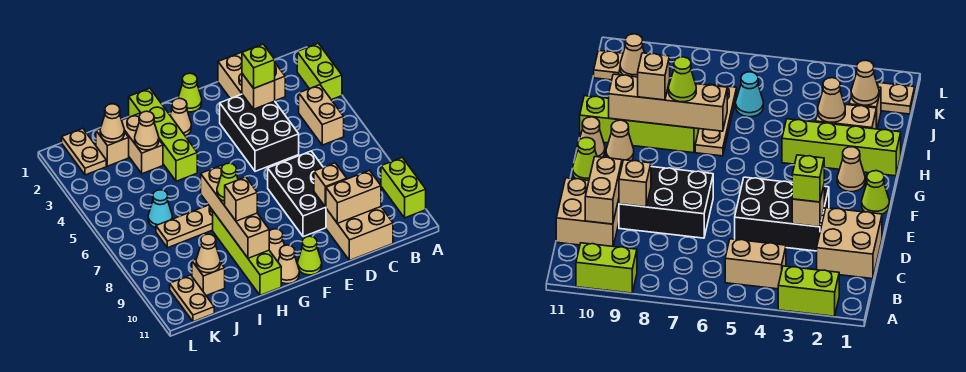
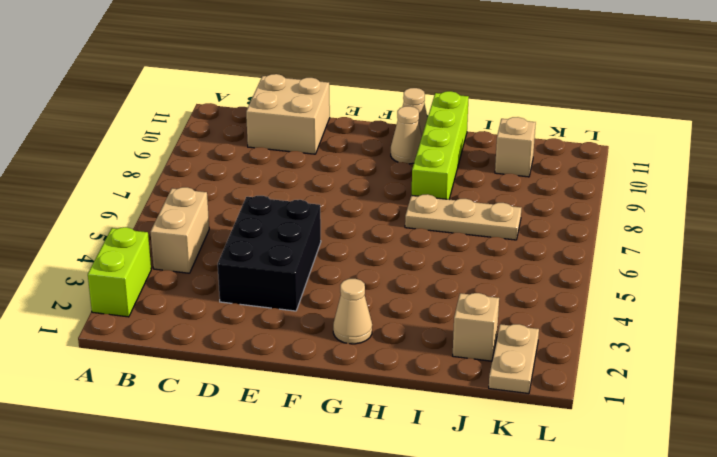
none -> lime 1x2 brick [381,158,426,218]
none -> tan 2x2 brick [218,45,285,101]
none -> black 2x3 brick [268,151,326,237]
none -> lime 1x1 cone [178,73,202,112]

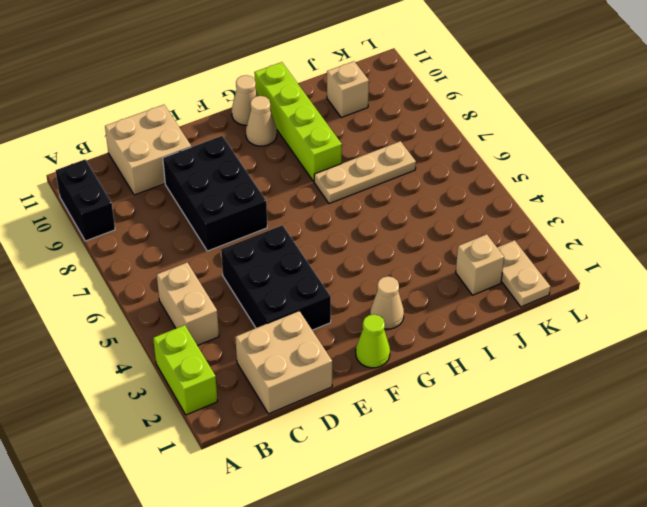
black 1x2 brick [56,159,115,241] -> lime 1x2 brick [381,158,426,218]
none -> lime 1x1 cone [298,236,322,275]
none -> lime 1x4 brick [129,88,197,181]
none -> tan 1x2 brick [122,113,163,174]
none -> cyan 1x1 cone [148,190,172,228]

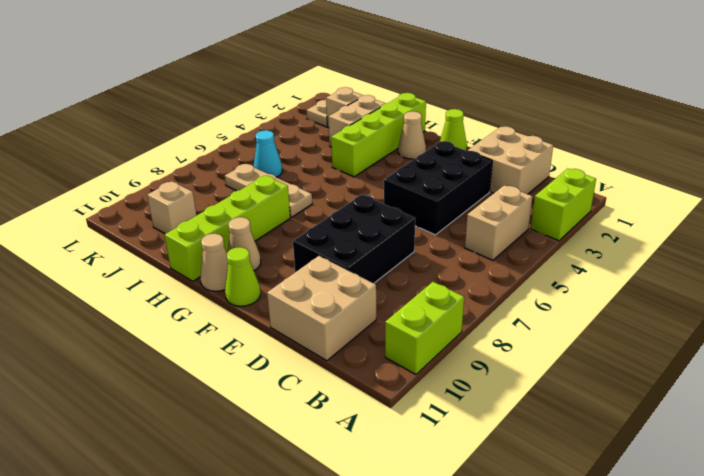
none -> tan 1x2 plate [170,275,214,322]
none -> tan 1x2 brick [326,170,381,223]
none -> tan 1x1 brick [242,74,275,109]
none -> tan 1x1 brick [314,163,347,207]

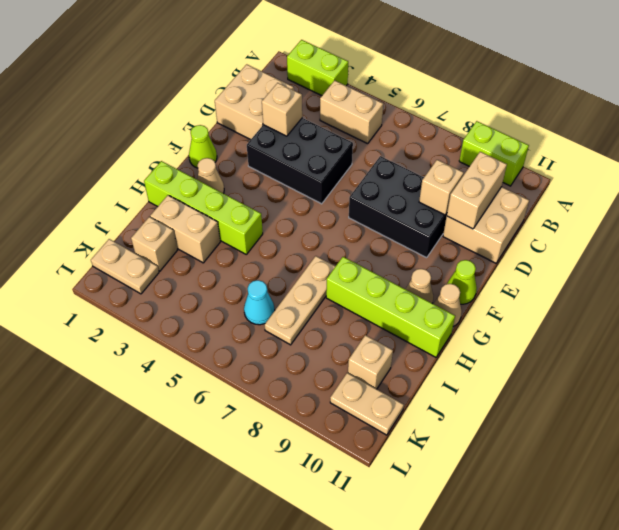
none -> tan 1x4 brick [201,165,269,258]
none -> tan 1x1 cone [135,111,159,150]
none -> tan 1x1 cone [100,104,124,142]
none -> tan 1x1 cone [196,234,220,273]

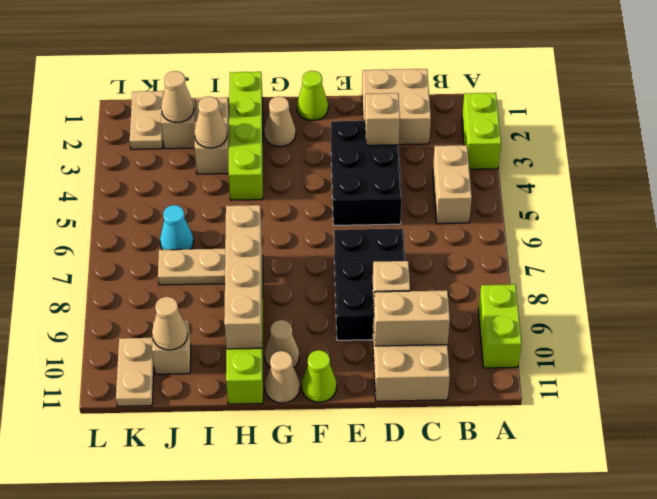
none -> lime 1x1 brick [242,44,275,88]
none -> lime 1x1 cone [217,163,238,201]
none -> tan 1x1 brick [225,177,257,221]

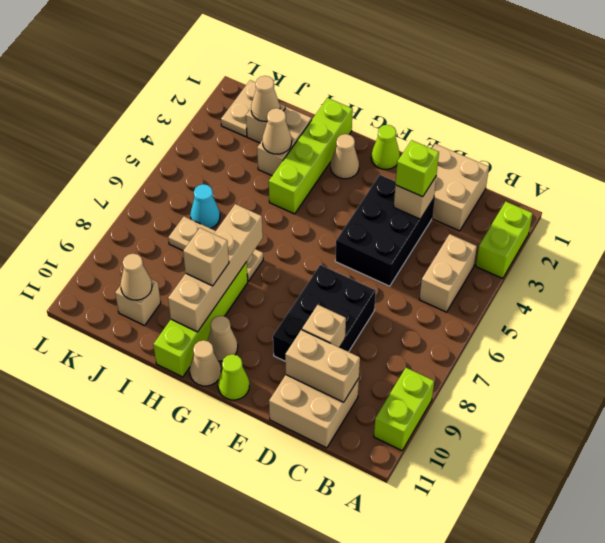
none -> tan 1x2 plate [170,275,214,322]
none -> lime 1x1 cone [217,163,238,201]

